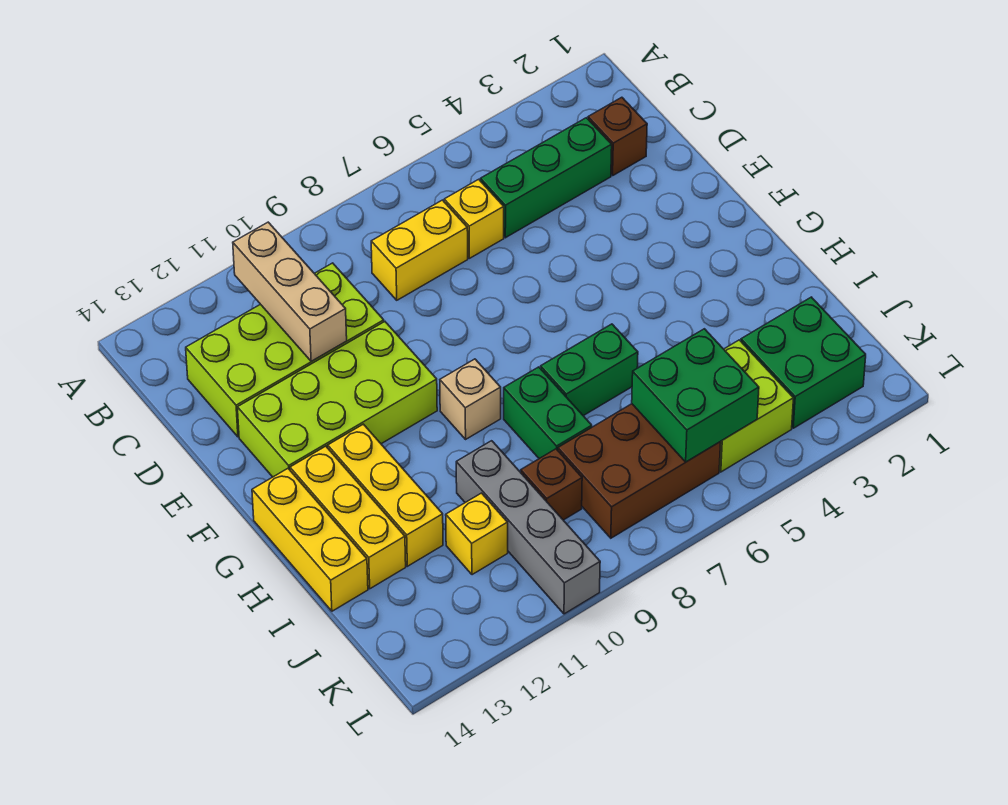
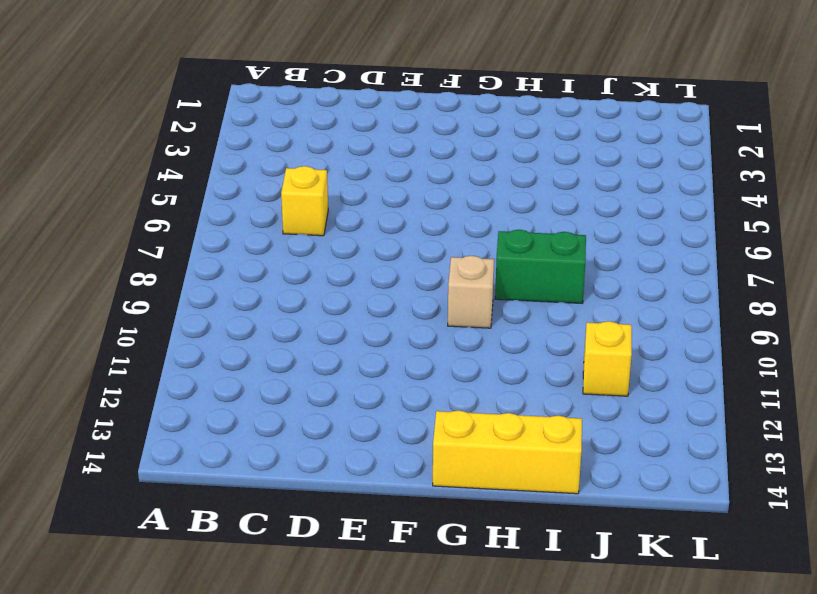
none -> brown 1x1 brick [588,97,647,175]
none -> green 1x3 brick [480,118,612,238]
none -> yellow 1x2 brick [371,200,468,300]

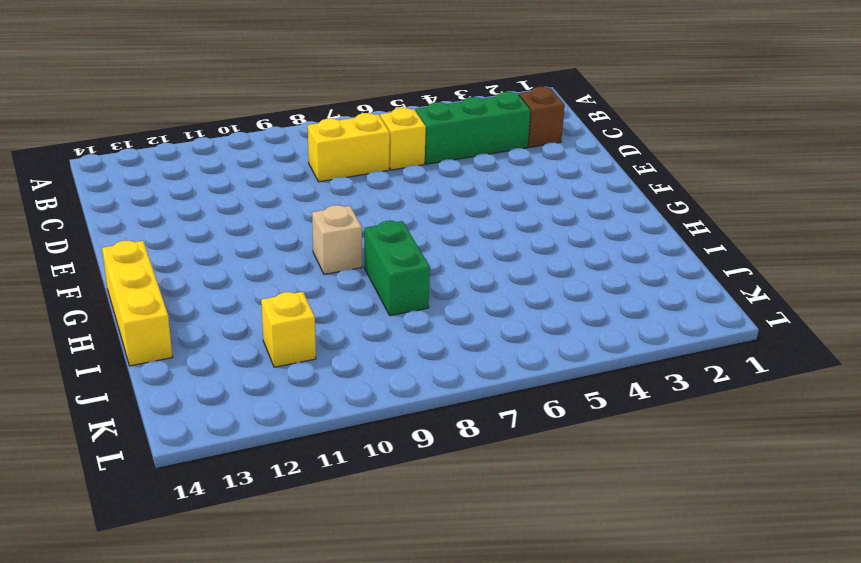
none -> lime 2x4 brick [186,263,384,437]
none -> lime 2x4 brick [237,322,437,477]
none -> yellow 1x3 brick [328,424,443,566]

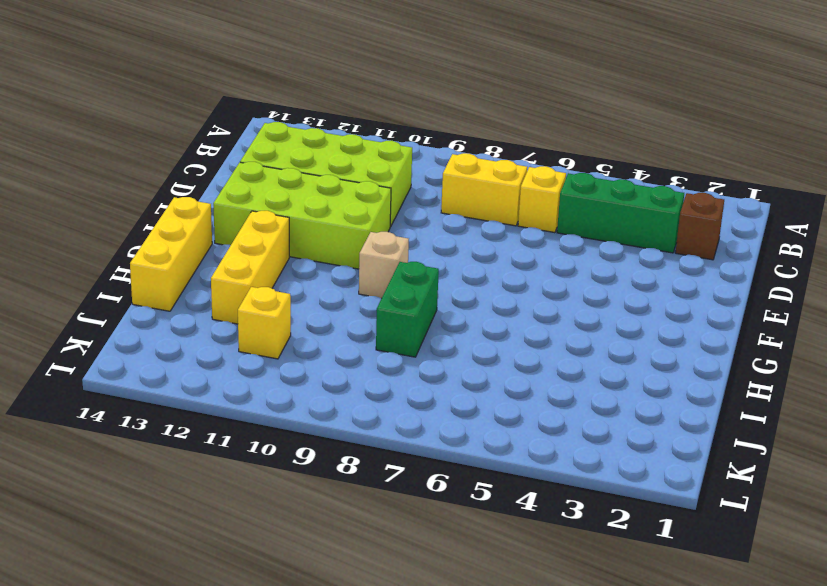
none -> yellow 1x3 brick [290,446,406,589]
none -> green 1x2 brick [541,324,638,416]
none -> grey 1x4 brick [456,441,600,614]

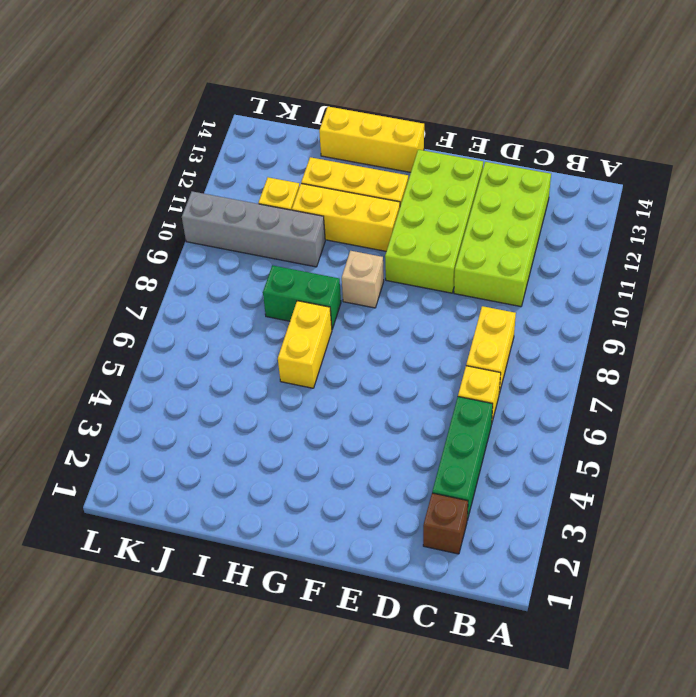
yellow 1x3 brick [292,184,400,251] -> yellow 1x3 brick moved to [290,446,406,589]
yellow 1x2 brick [278,301,332,388] -> green 1x2 brick [541,324,638,416]
none -> green 2x2 brick [741,297,866,428]
none -> lime 2x2 brick [719,340,794,472]
none -> brown 2x3 brick [558,404,721,538]

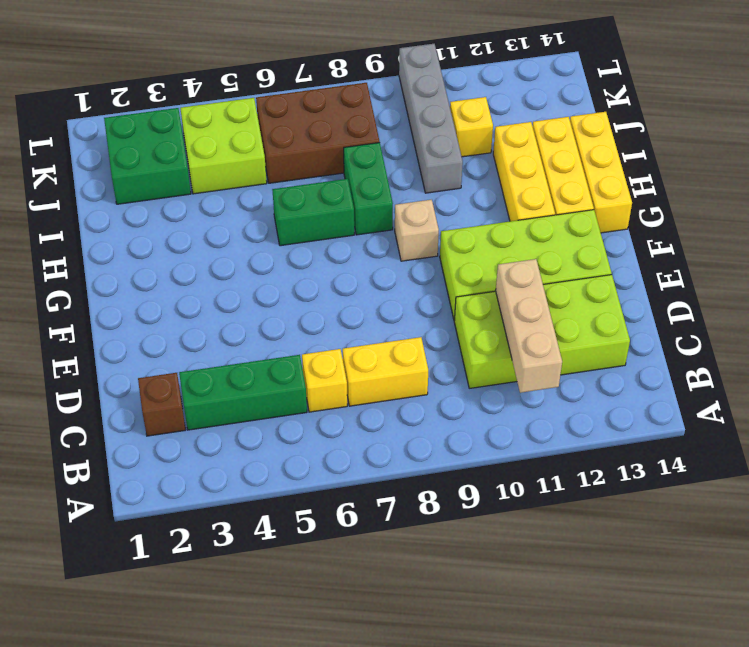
none -> brown 1x1 brick [521,449,582,520]
none -> green 2x2 brick [632,329,759,462]

